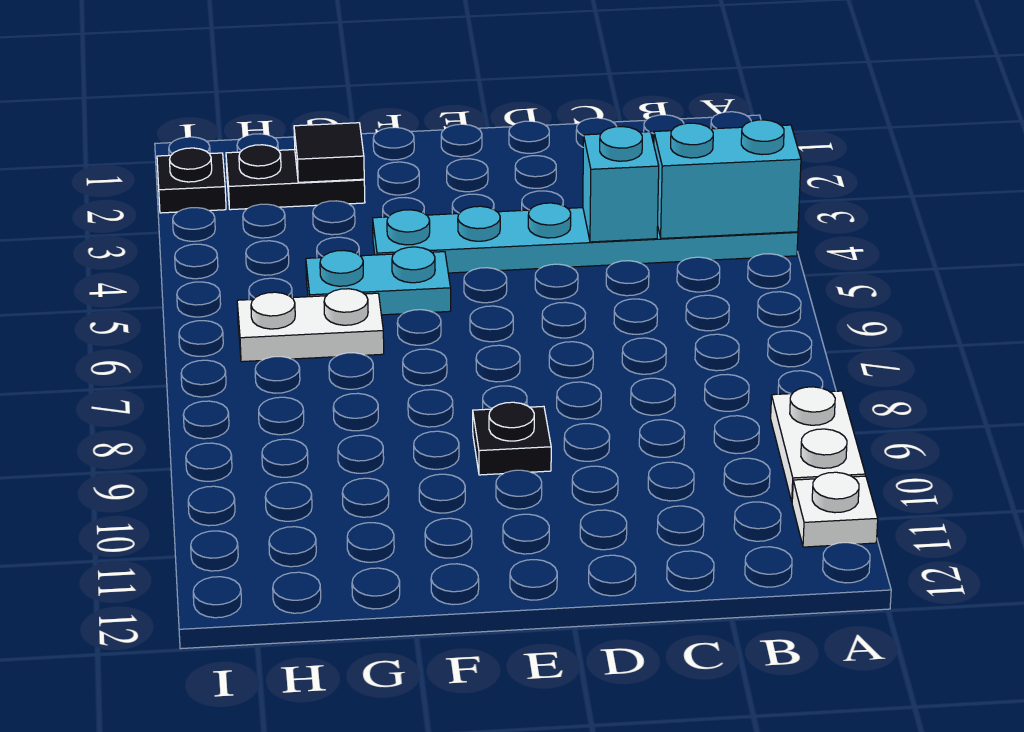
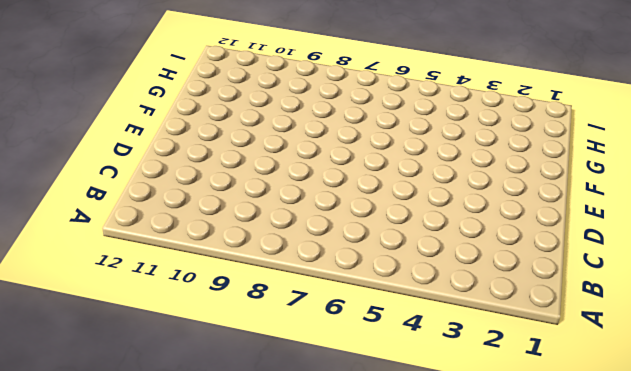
none -> cyan 1x6 plate [373,203,798,273]
none -> white 1x2 plate [771,387,865,501]

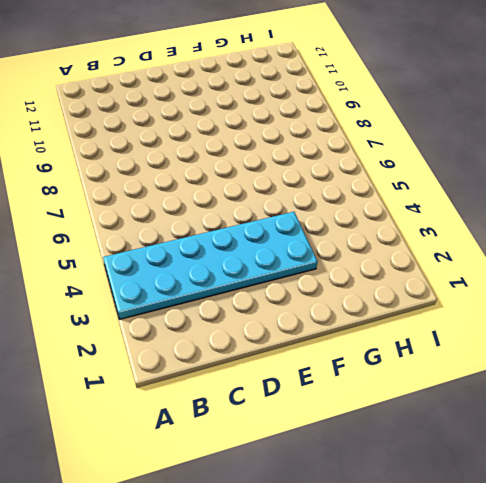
cyan 2x6 plate [103,212,318,319] -> cyan 1x6 plate [373,203,798,273]
none -> white 1x2 plate [771,387,865,501]
none -> white 1x1 plate [792,472,878,547]

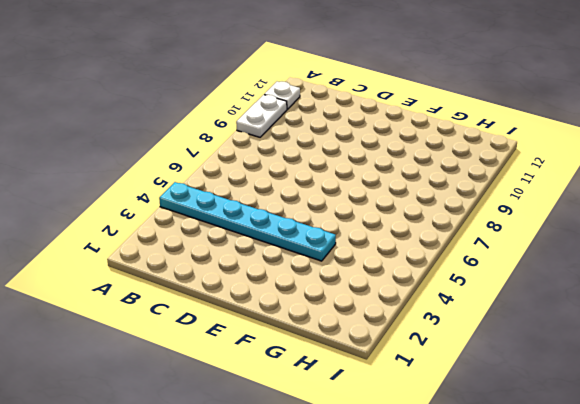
none -> black 1x1 plate [473,402,551,475]
none -> cyan 1x2 plate [306,247,451,315]

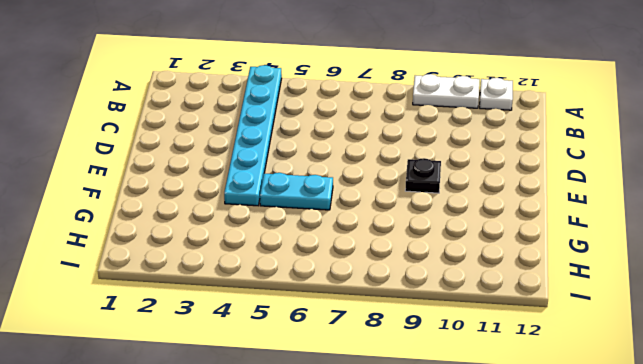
cyan 1x2 plate [260,173,333,210] -> cyan 1x2 plate turned to [306,247,451,315]
none -> black 1x2 plate [226,145,365,210]
none -> white 1x2 plate [237,289,384,362]

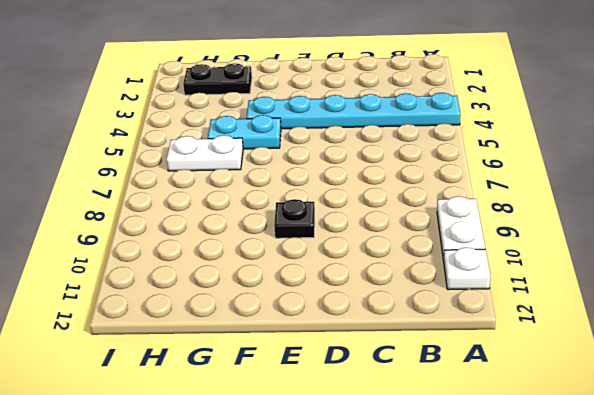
none -> black 1x1 plate [157,148,226,213]
none -> cyan 1x2 brick [654,120,801,238]

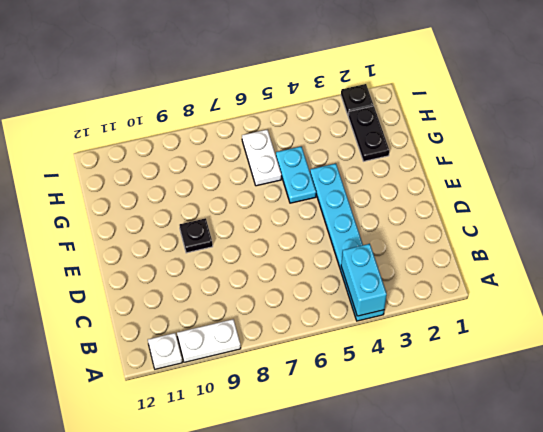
none -> cyan 1x1 brick [583,127,659,242]
none -> black 1x1 tile [294,123,364,182]

